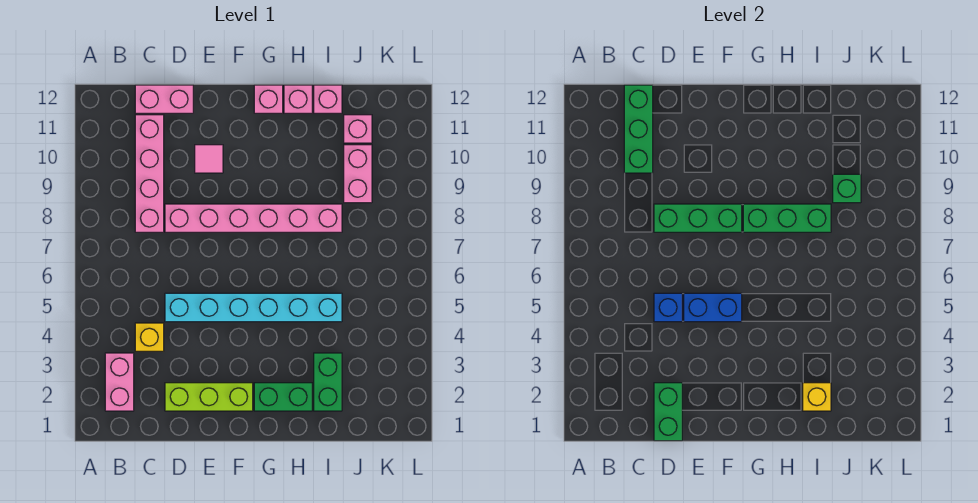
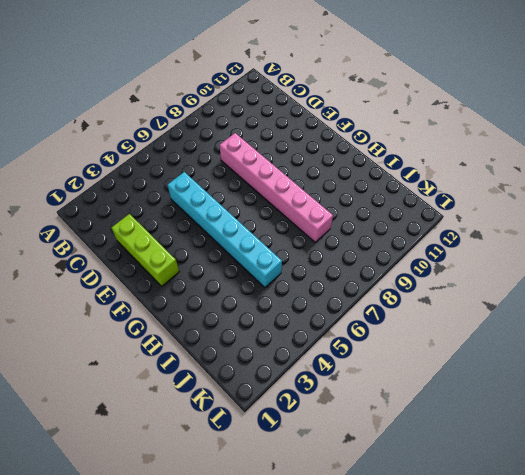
none -> pink 1x2 brick [105,353,134,411]
none -> yellow 1x1 brick [135,323,164,351]
none -> pink 1x4 brick [135,115,164,232]

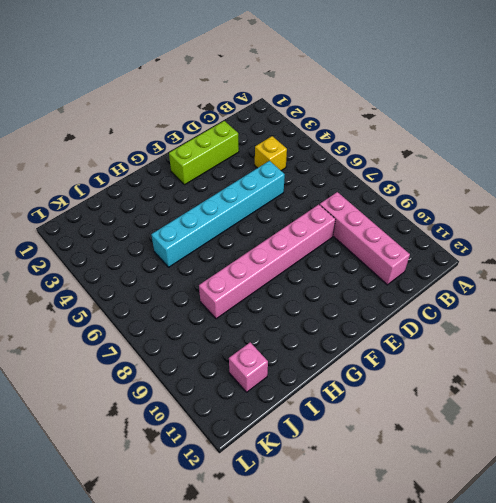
none -> pink 1x2 brick [105,353,134,411]
none -> pink 1x2 brick [135,85,193,113]
none -> pink 1x1 tile [195,145,223,173]

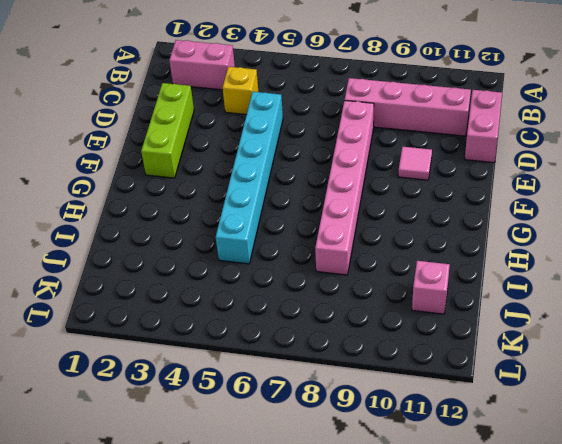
none -> green 1x2 brick [254,383,312,411]
none -> pink 1x1 brick [254,85,283,113]
none -> pink 1x1 brick [284,85,312,113]

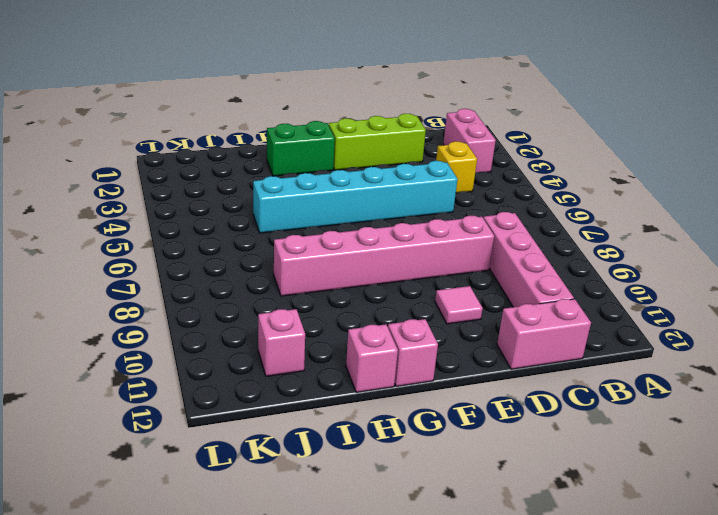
none -> green 1x2 brick [314,353,342,411]
none -> pink 1x1 brick [314,85,342,113]
none -> pink 1x2 brick [344,145,372,203]

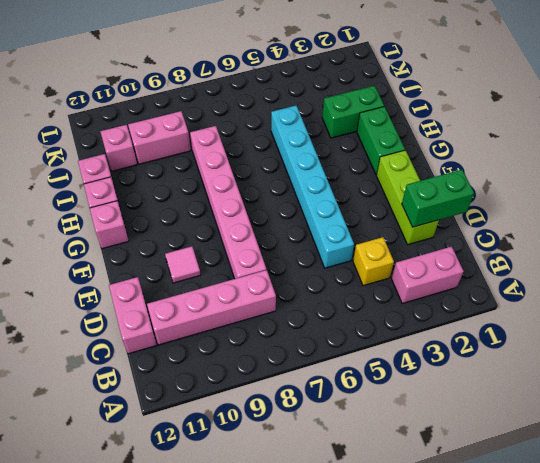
none -> green 1x3 brick [624,85,653,173]
none -> blue 1x1 brick [654,293,682,322]
none -> green 1x3 brick [654,204,742,232]

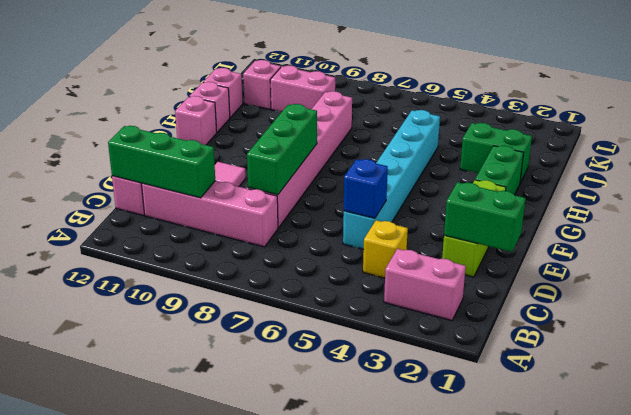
none -> blue 1x2 brick [684,293,742,322]
none -> green 1x3 brick [743,204,831,232]
none -> yellow 1x1 brick [803,383,831,411]

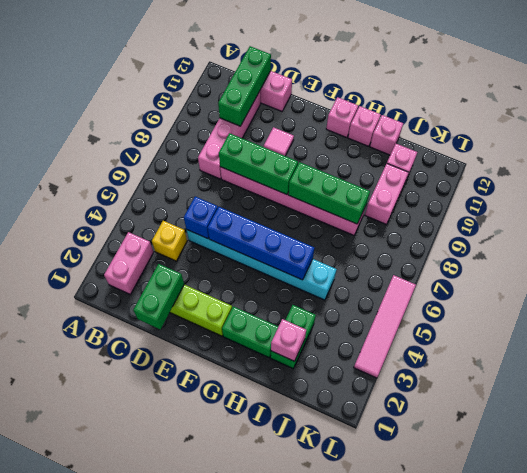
blue 1x4 brick [208,207,314,280] -> blue 1x2 brick [684,293,742,322]
pink 1x1 brick [271,319,306,361] -> yellow 1x1 brick [803,383,831,411]
pink 1x4 tile [354,275,416,378] -> none
none -> green 1x1 brick [833,174,861,203]

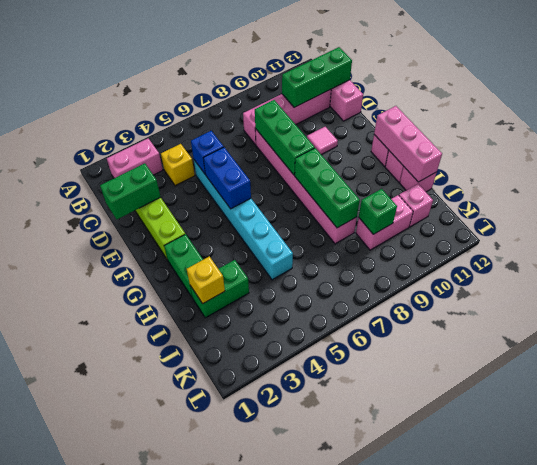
pink 1x3 brick [374,106,442,182] -> none

